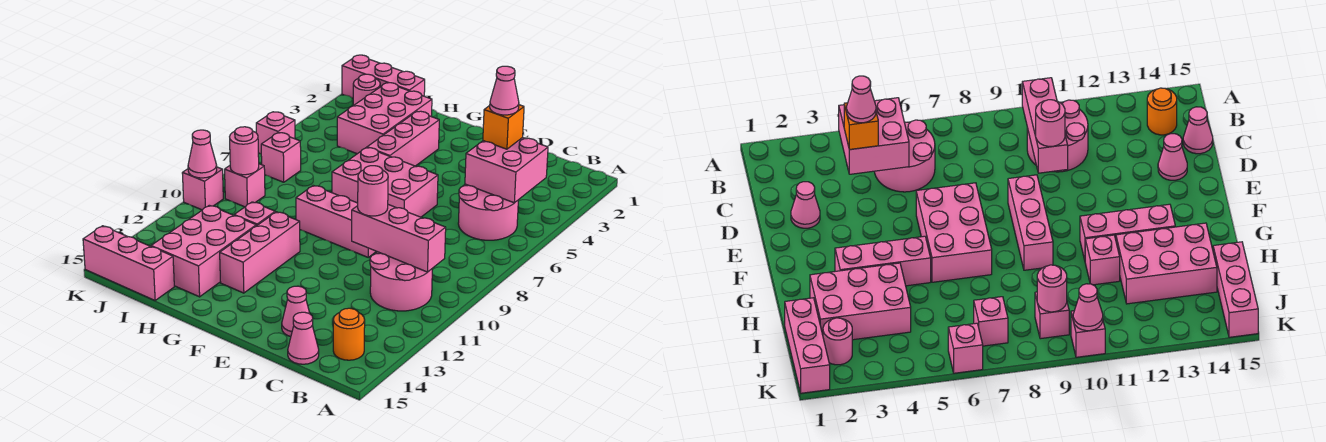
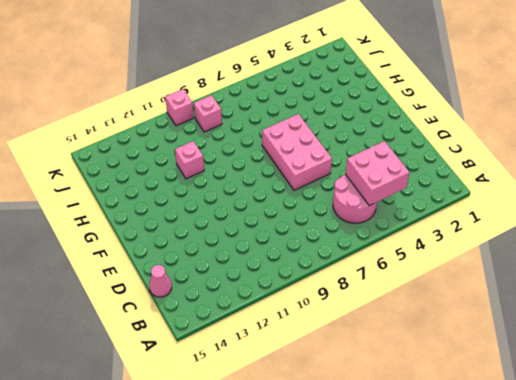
none -> pink 2x2 round brick [370,252,432,311]
none -> orange 1x1 round brick [333,308,365,360]
none -> pink 1x1 cone [791,182,820,228]

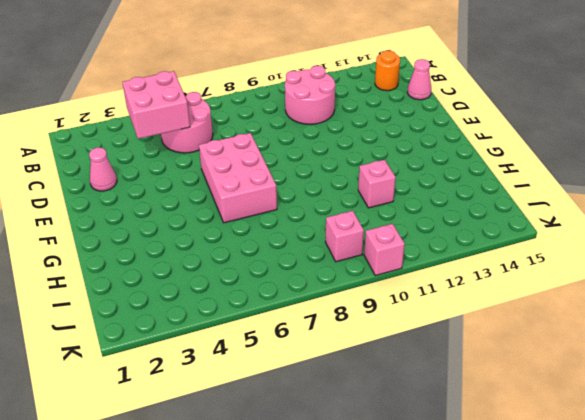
none -> pink 1x1 cone [282,286,310,337]
none -> pink 1x3 brick [296,185,376,257]
none -> pink 1x3 brick [367,111,439,166]

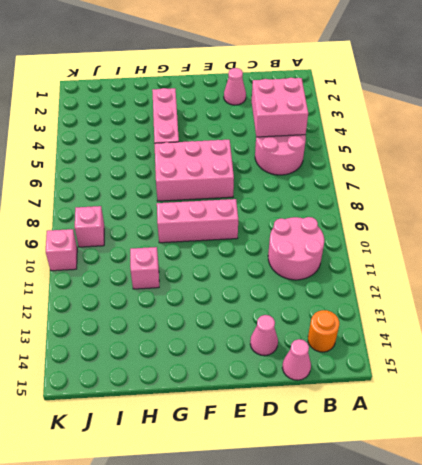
none -> pink 1x3 brick [220,212,300,293]
none -> pink 2x3 brick [337,83,432,154]
none -> pink 2x3 brick [151,205,256,297]

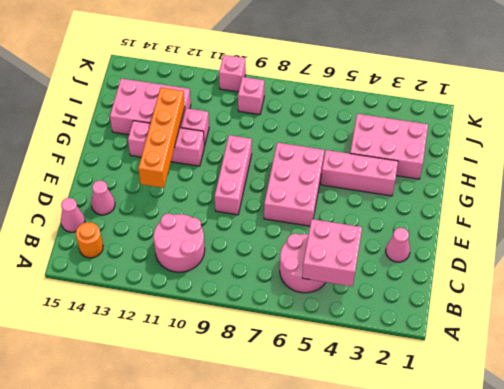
orange 1x4 brick [138,88,185,188] -> none
none -> pink 1x3 brick [342,55,425,98]
none -> pink 1x3 brick [83,226,174,300]
none -> pink 1x1 round brick [353,74,380,105]

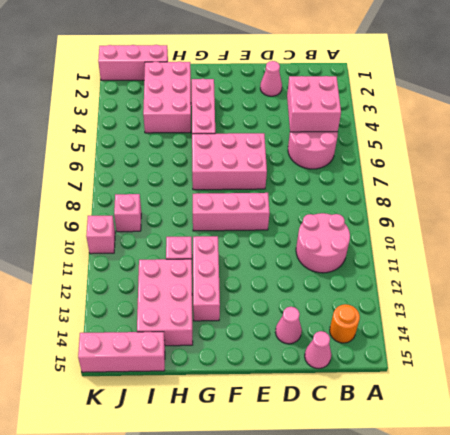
none -> pink 1x1 round brick [353,74,380,105]
none -> pink 1x1 brick [261,133,301,182]
none -> pink 1x1 brick [256,112,295,154]

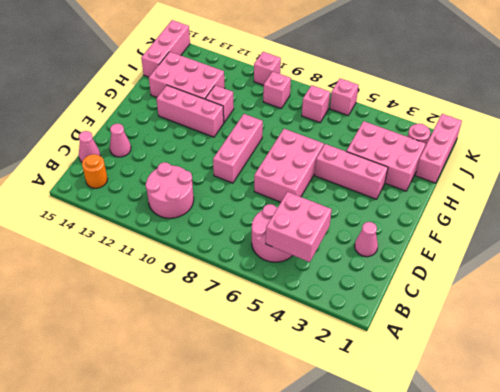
none -> pink 1x3 brick [352,205,446,272]
none -> pink 1x1 round brick [230,127,259,175]
none -> pink 1x1 cone [188,130,217,178]

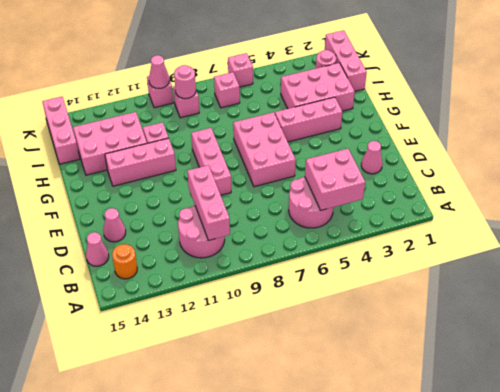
none -> orange 1x1 brick [483,105,524,149]
none -> pink 1x1 round brick [358,166,388,216]
none -> pink 1x1 cone [490,66,519,115]

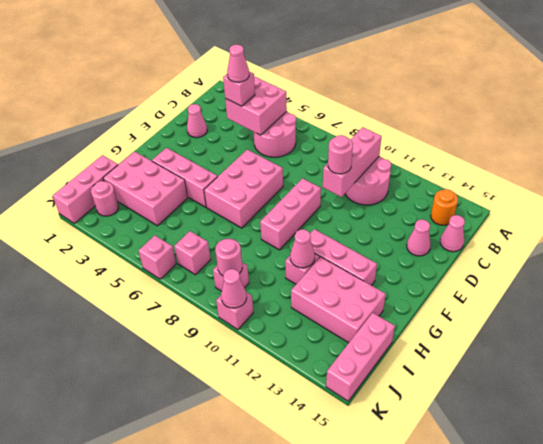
pink 1x1 brick [223,72,255,106] -> orange 1x1 brick [483,105,524,149]
pink 1x1 cone [290,229,315,268] -> none

